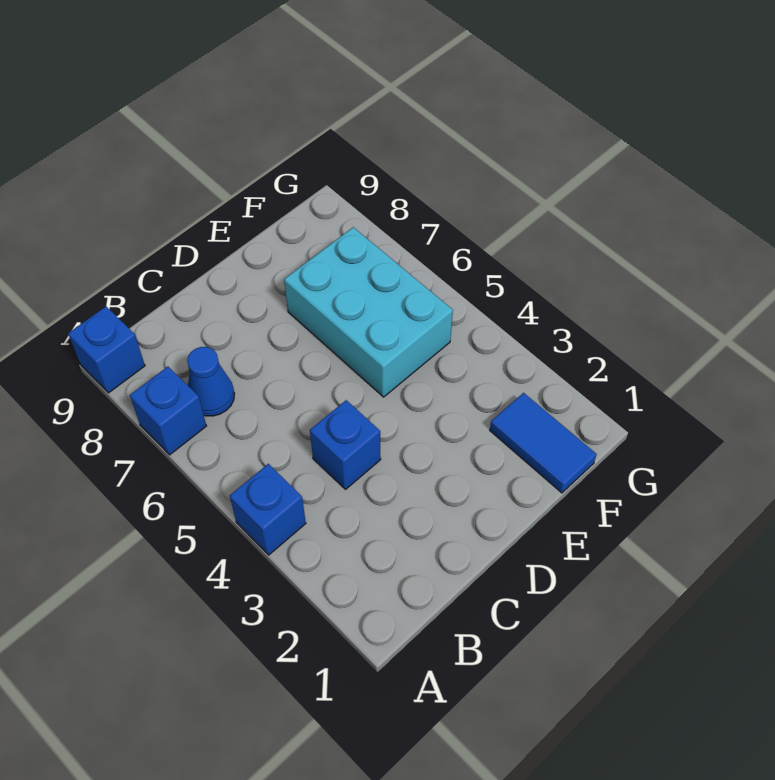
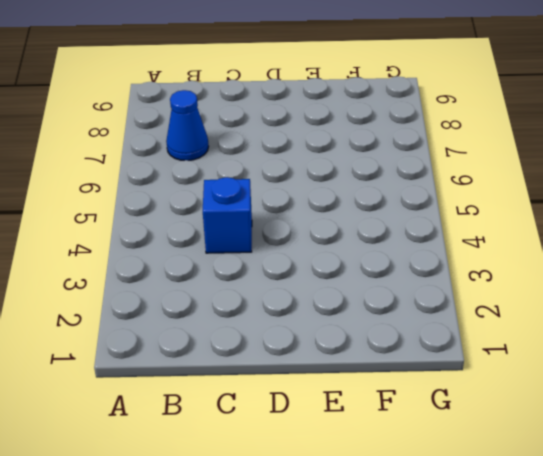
none -> blue 1x1 brick [230,464,306,555]
none -> blue 1x1 brick [130,367,206,455]

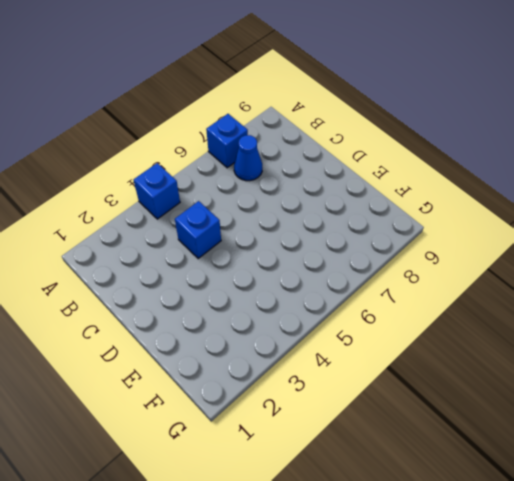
none -> blue 1x1 brick [68,307,145,393]
none -> cyan 2x3 brick [284,227,453,397]

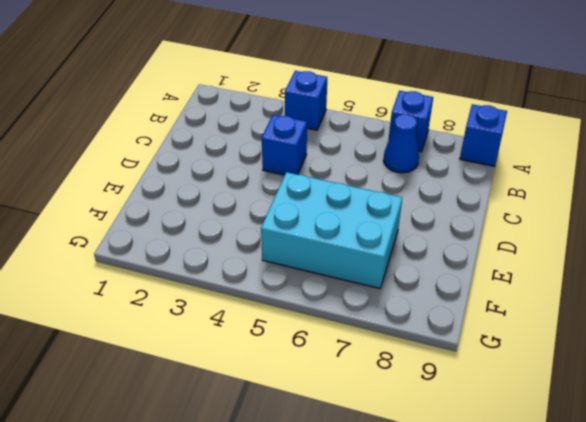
none -> blue 1x2 tile [490,393,597,493]

